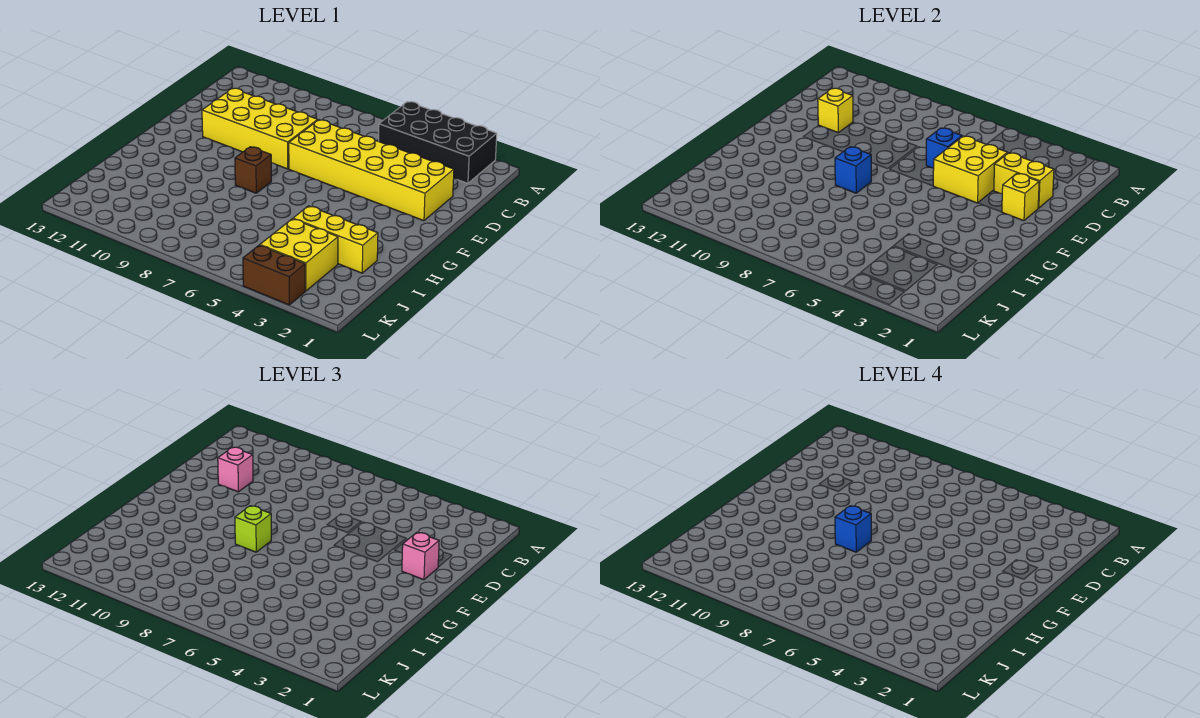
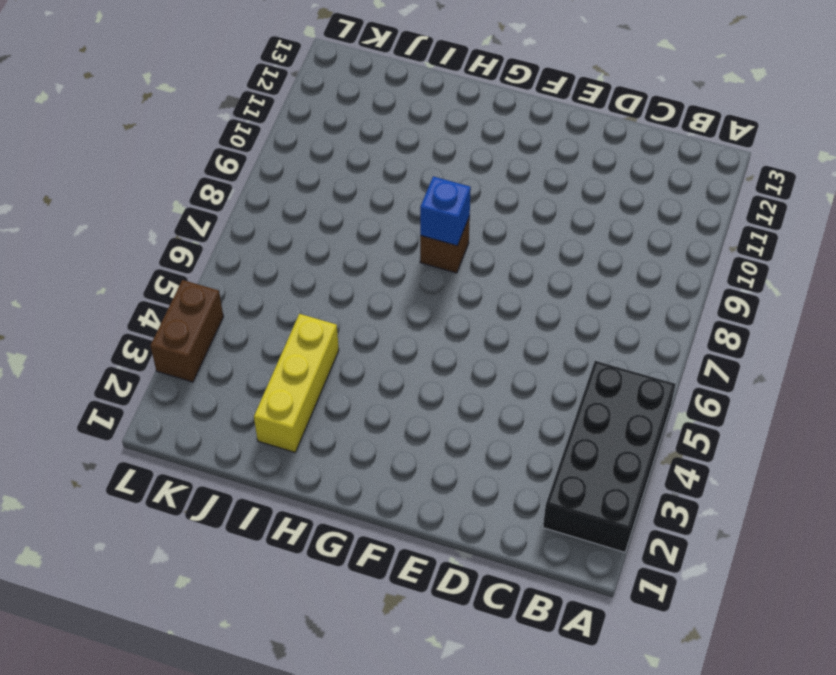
none -> yellow 2x6 brick [289,120,454,221]
none -> yellow 2x4 brick [202,88,318,169]
none -> yellow 2x2 brick [260,219,338,291]

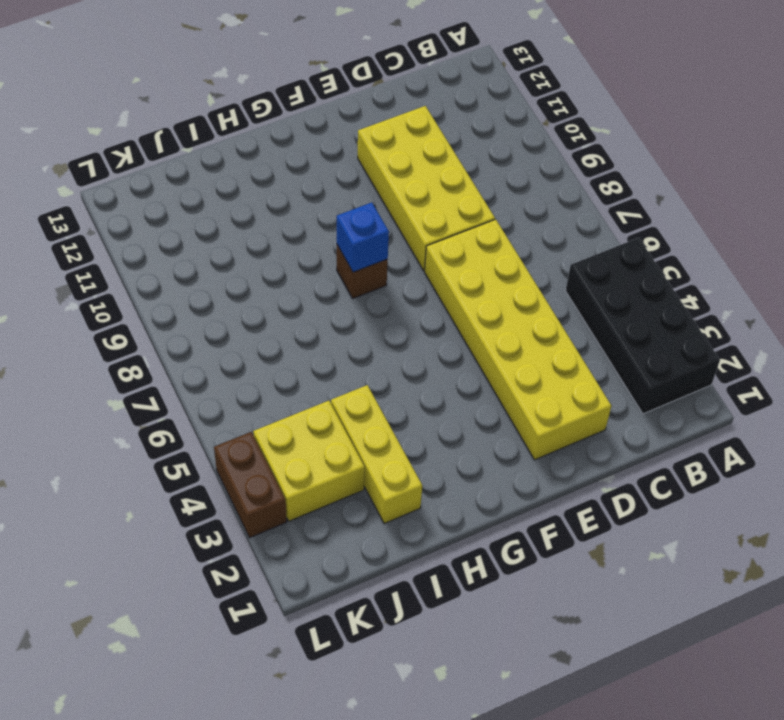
none -> yellow 1x2 brick [994,153,1054,208]
none -> yellow 2x2 brick [933,136,1008,203]
none -> blue 1x1 brick [926,128,962,168]

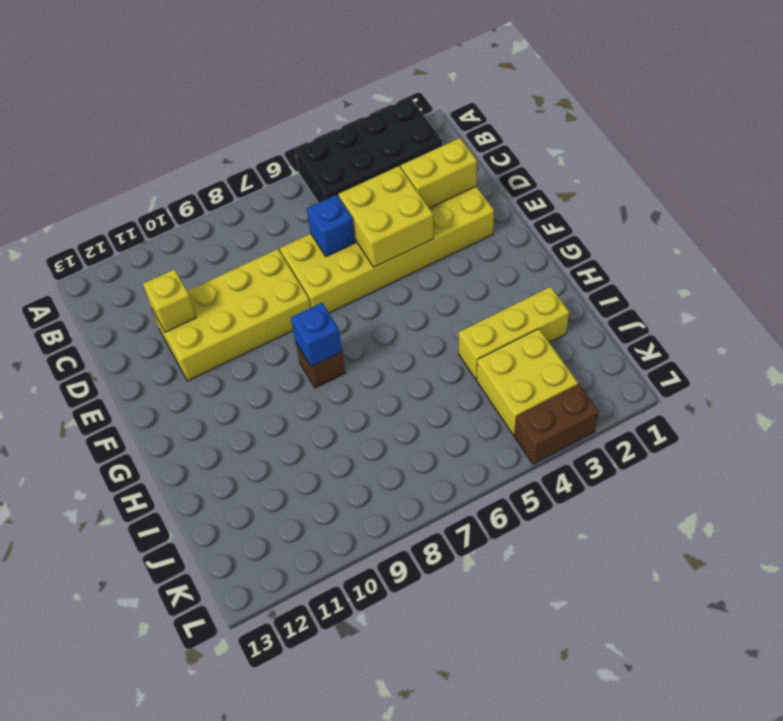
none -> yellow 1x1 brick [1002,173,1039,221]
none -> pink 1x1 brick [218,447,253,492]
none -> pink 1x1 brick [402,532,439,580]

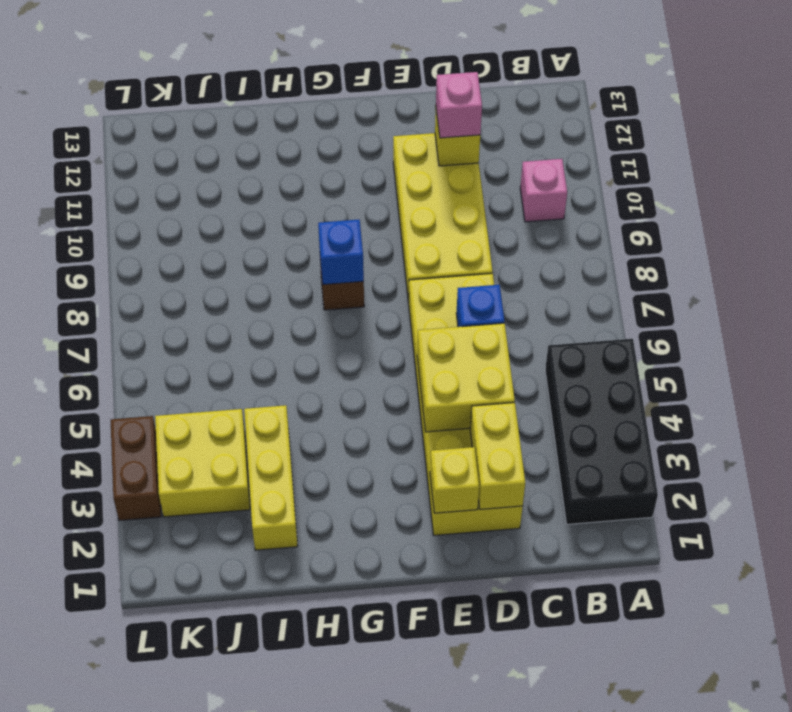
pink 1x1 brick [520,159,567,222] -> pink 1x1 brick moved to [402,532,439,580]
none -> lime 1x1 brick [235,506,271,552]
none -> blue 1x1 brick [835,506,871,552]

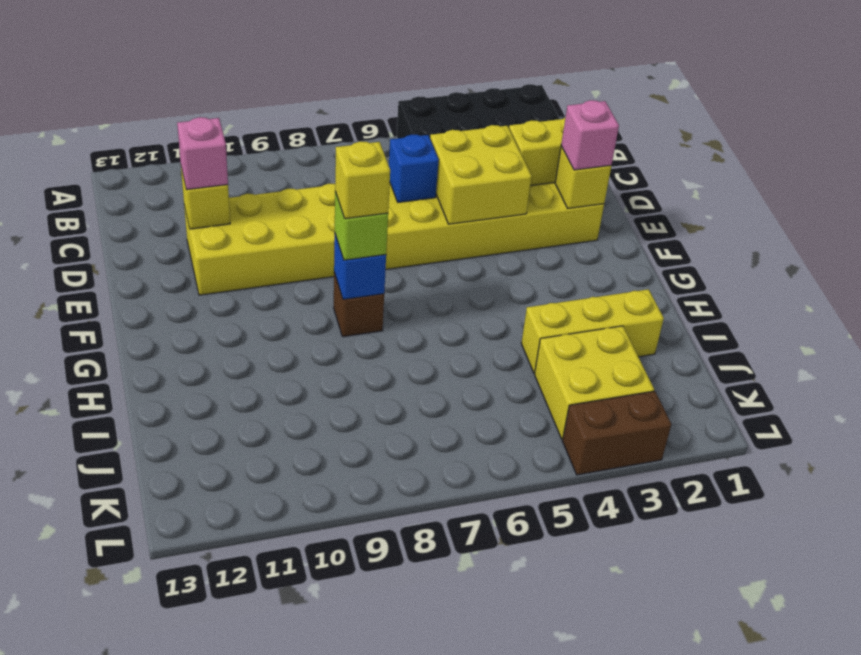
yellow 1x1 brick [335,141,390,219] -> blue 1x1 brick [835,506,871,552]

